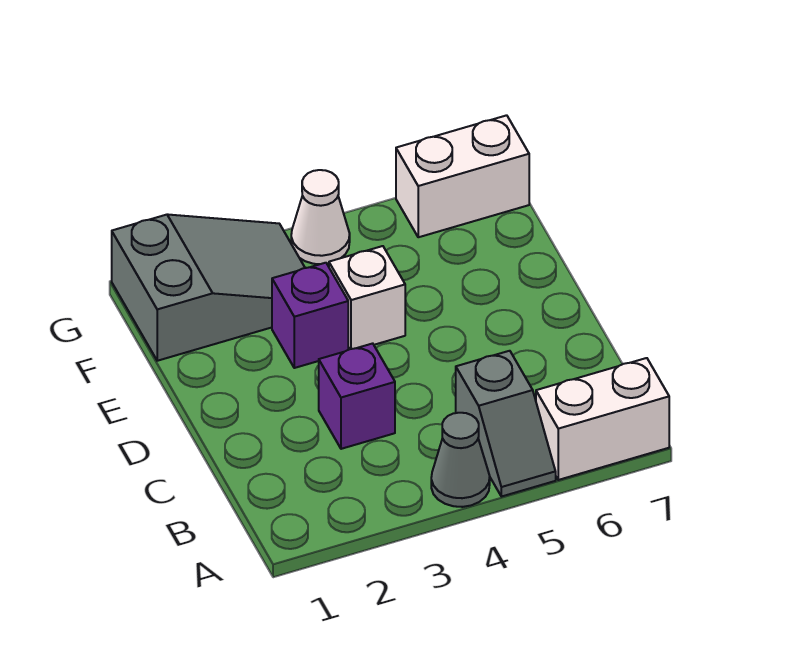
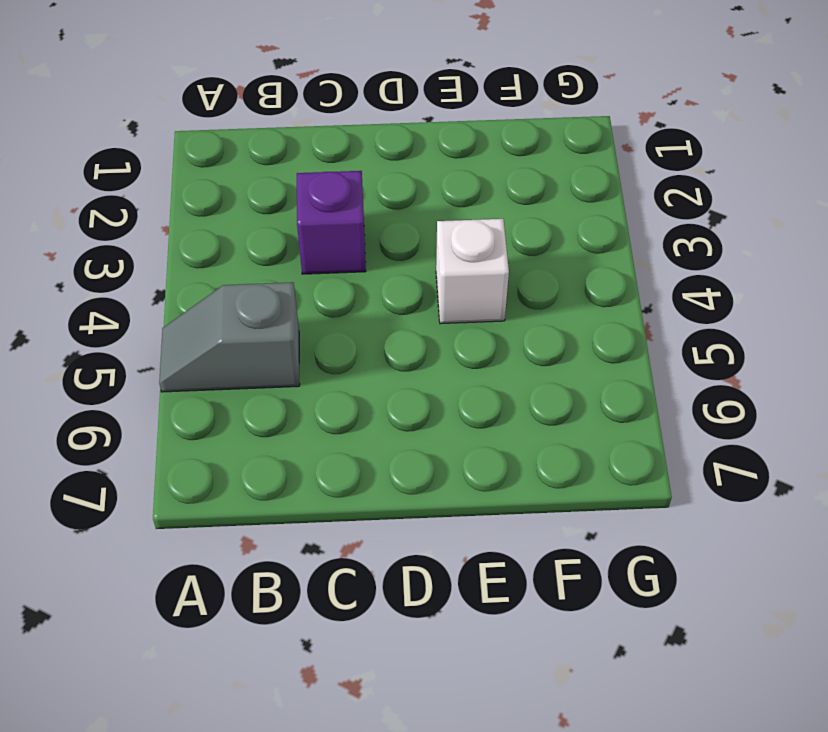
none -> grey 1x1 cone [431,413,490,507]
none -> white 1x2 brick [536,358,669,480]

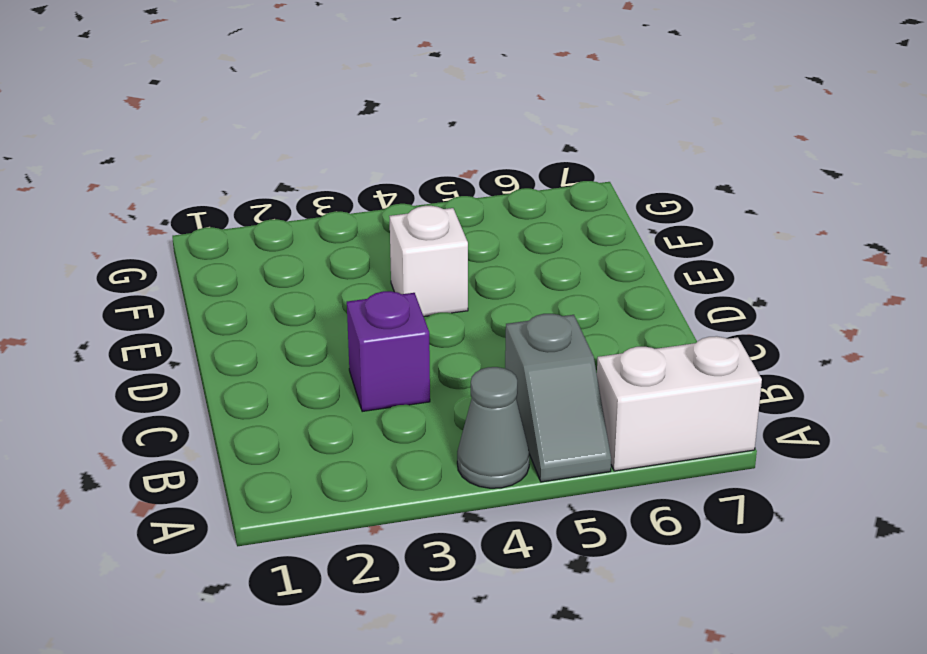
none -> purple 1x1 brick [272,263,348,368]
none -> grey 2x3 slope [112,214,305,361]

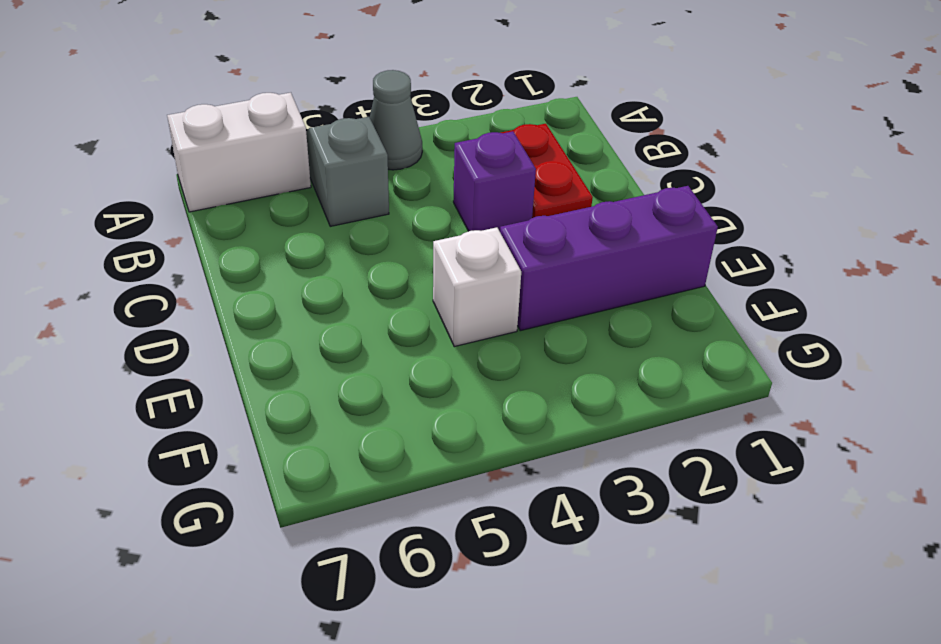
red 1x2 plate [501,124,593,218] -> none
purple 1x3 brick [500,186,718,331] -> purple 1x1 brick [272,263,348,368]
none -> grey 2x3 slope [112,214,305,361]
none -> white 1x1 cone [291,170,350,264]

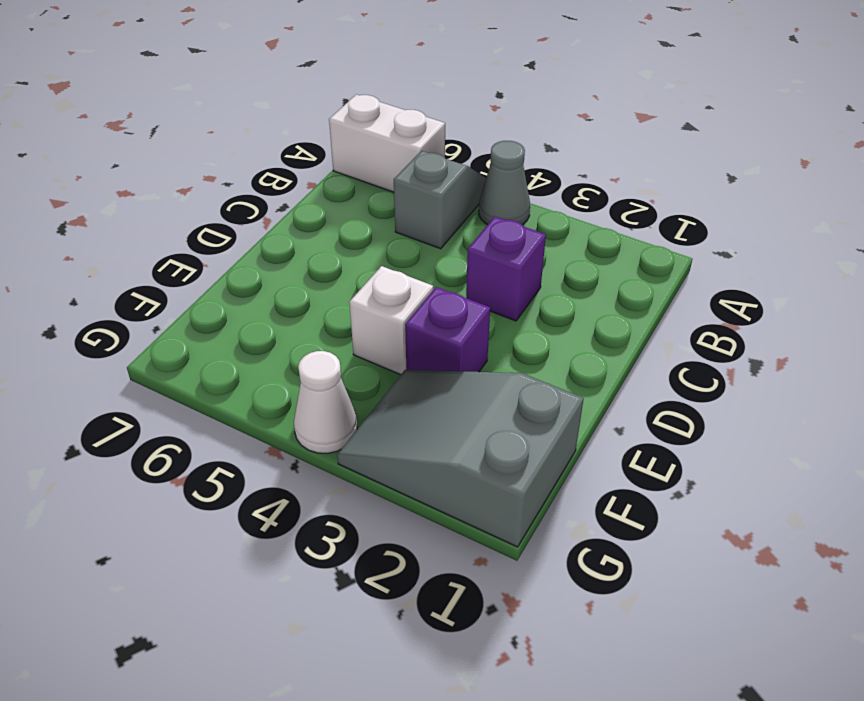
none -> white 1x2 brick [396,115,529,237]

